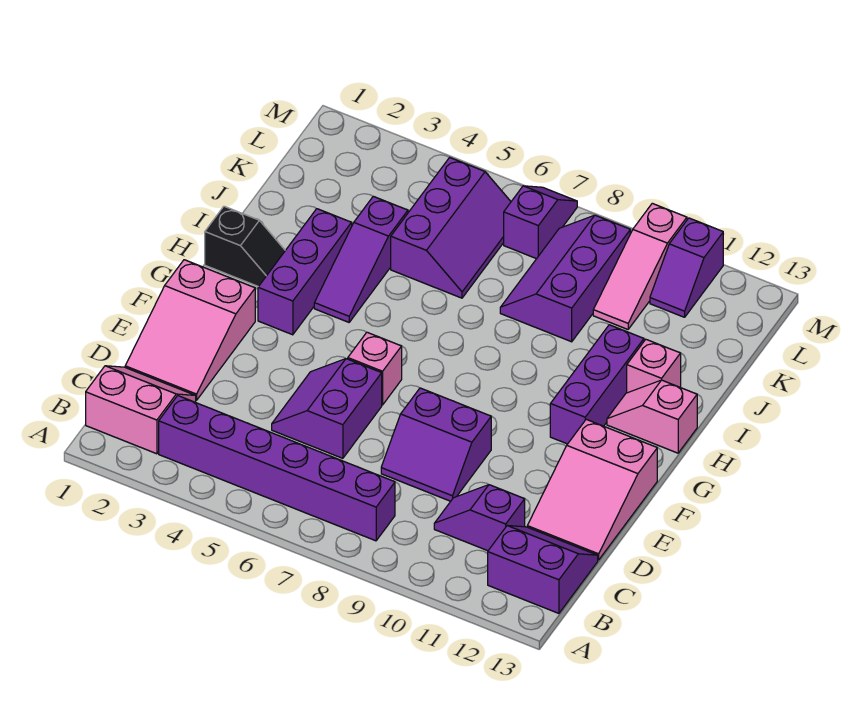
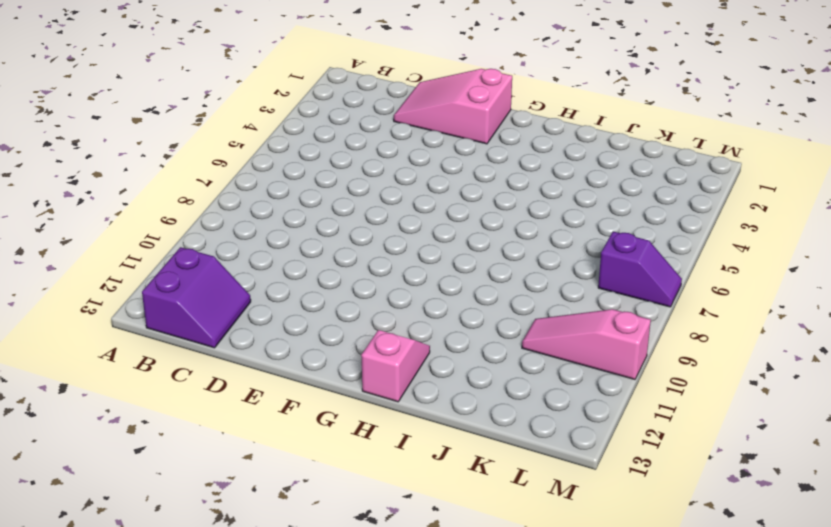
none -> pink 2x2 slope [86,366,196,454]
none -> purple 1x6 brick [159,396,395,541]
none -> purple 1x2 slope [434,485,525,551]

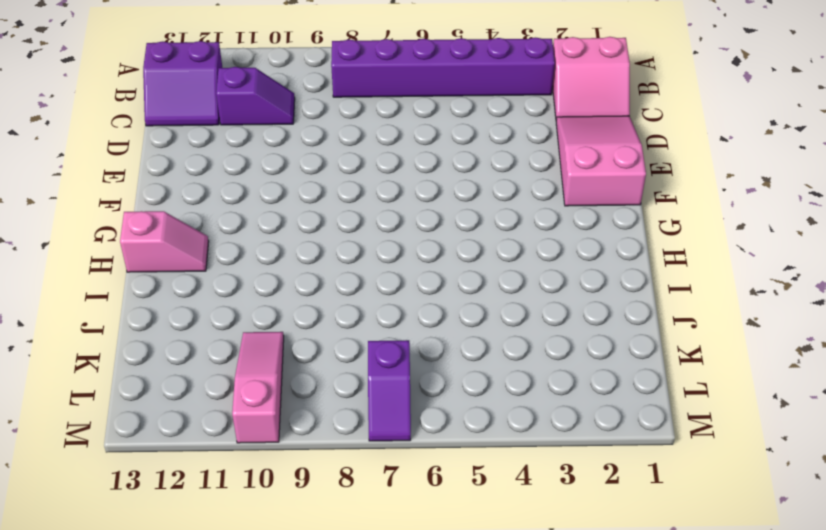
none -> purple 2x2 slope [272,359,382,458]
none -> purple 2x2 slope [381,388,491,501]
none -> pink 2x3 slope [527,419,657,560]

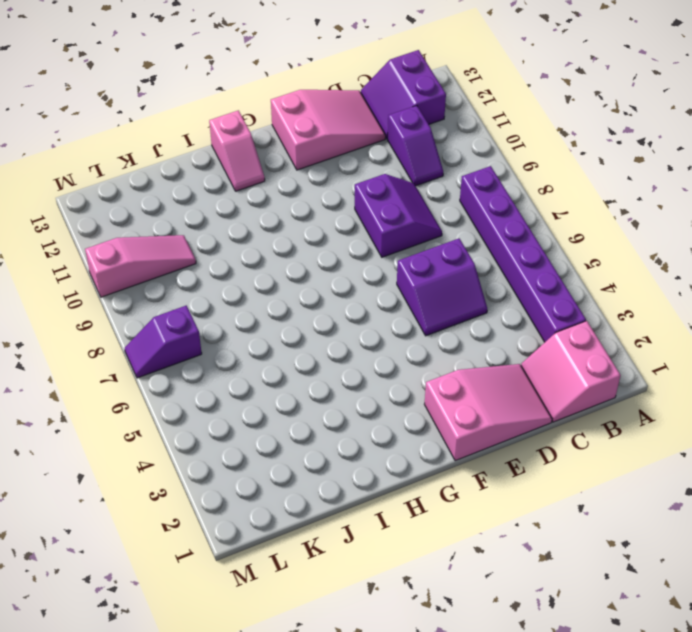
none -> pink 1x1 brick [348,332,402,405]
none -> purple 1x3 brick [258,209,352,335]
none -> purple 1x3 brick [550,325,644,444]

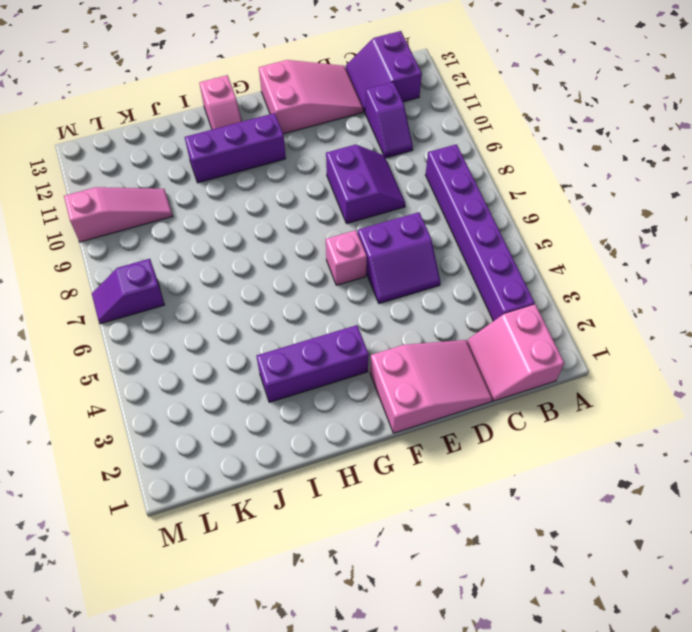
none -> black 1x2 slope [205,206,285,287]
none -> purple 1x3 slope [314,196,408,322]
none -> pink 1x1 brick [627,339,681,393]

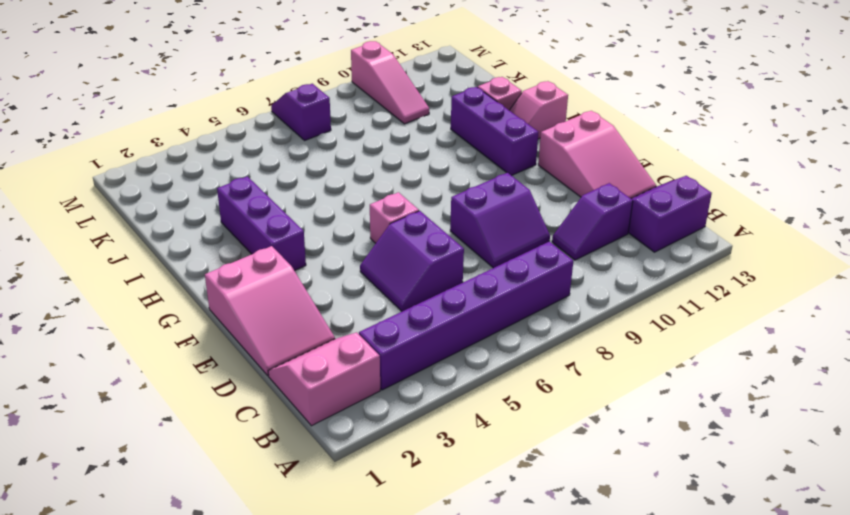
none -> black 1x2 slope [205,206,285,287]
none -> purple 1x3 slope [314,196,408,322]
none -> purple 2x3 slope [391,158,511,298]

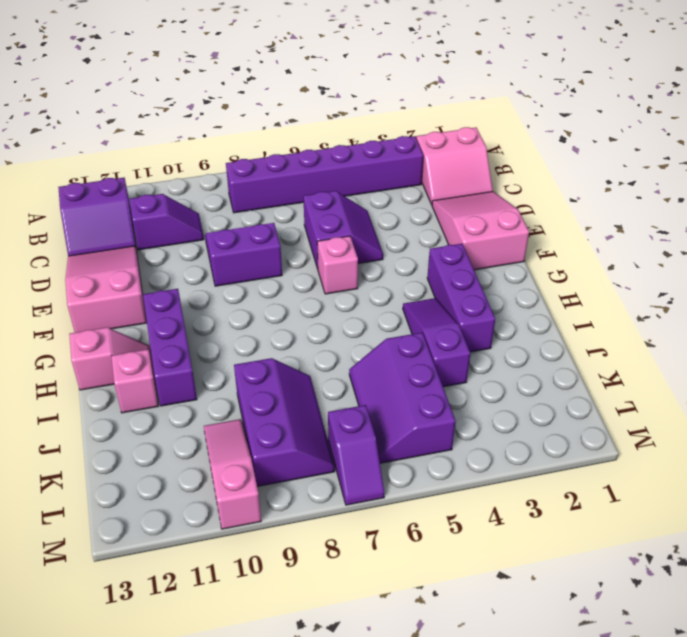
none -> black 1x2 slope [205,206,285,287]
none -> purple 1x2 slope [650,218,723,317]

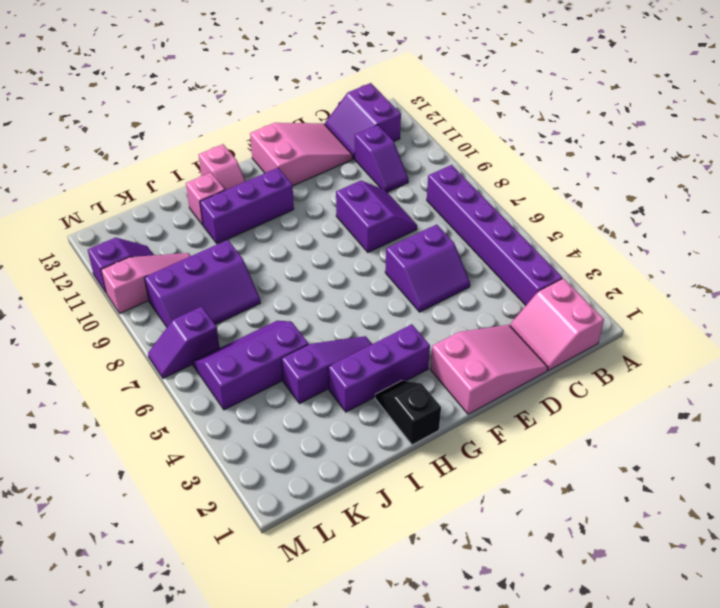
none -> pink 1x1 brick [348,332,402,405]

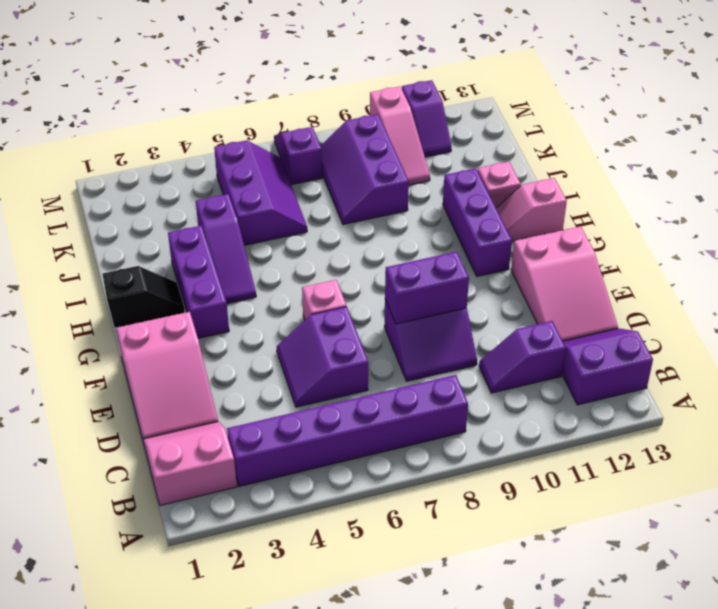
purple 1x2 brick [385,252,469,324] -> none

